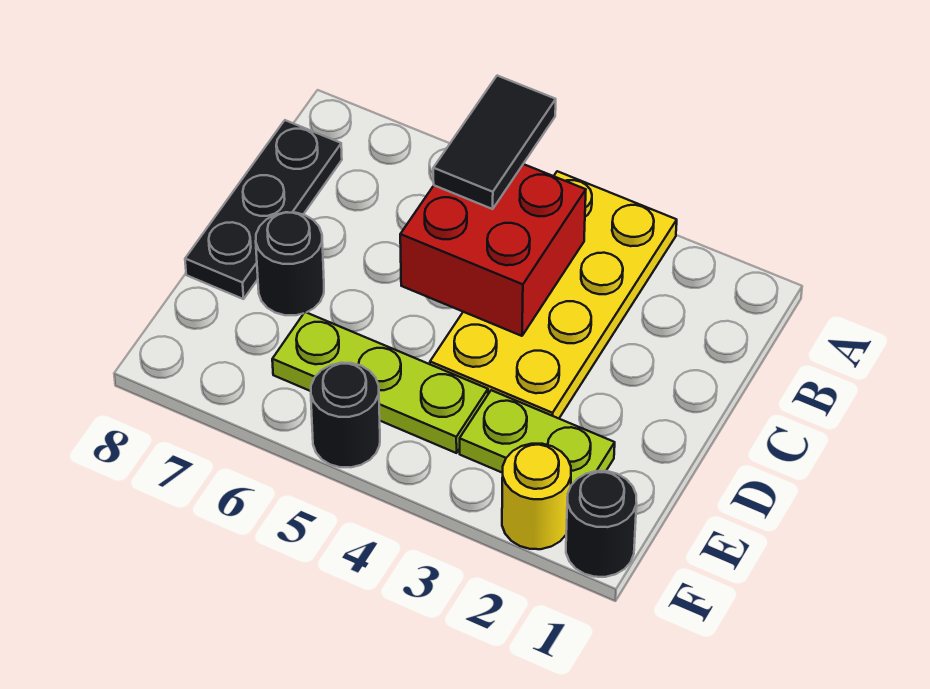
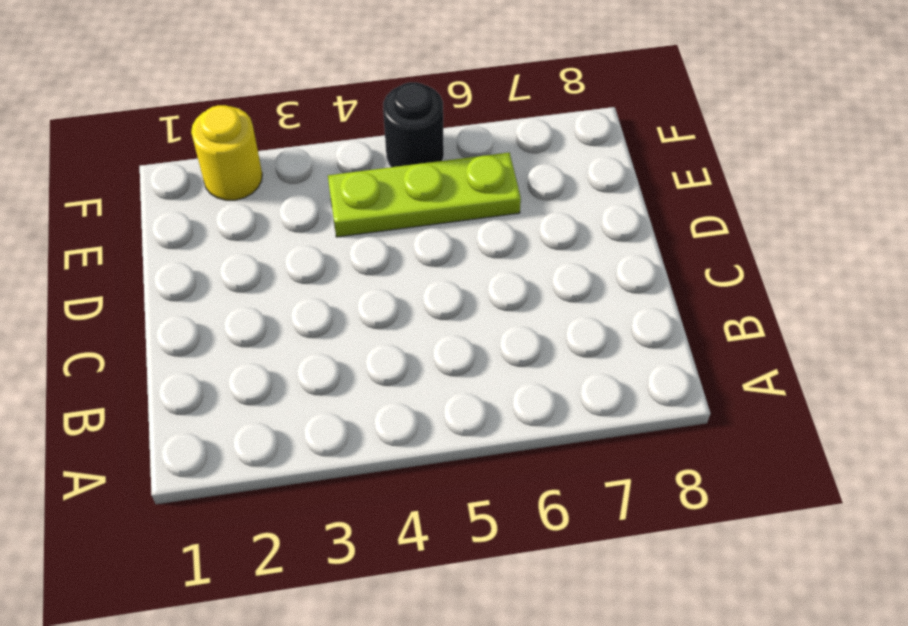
none -> yellow 2x4 plate [430,171,677,418]
none -> black 1x3 plate [185,120,342,299]

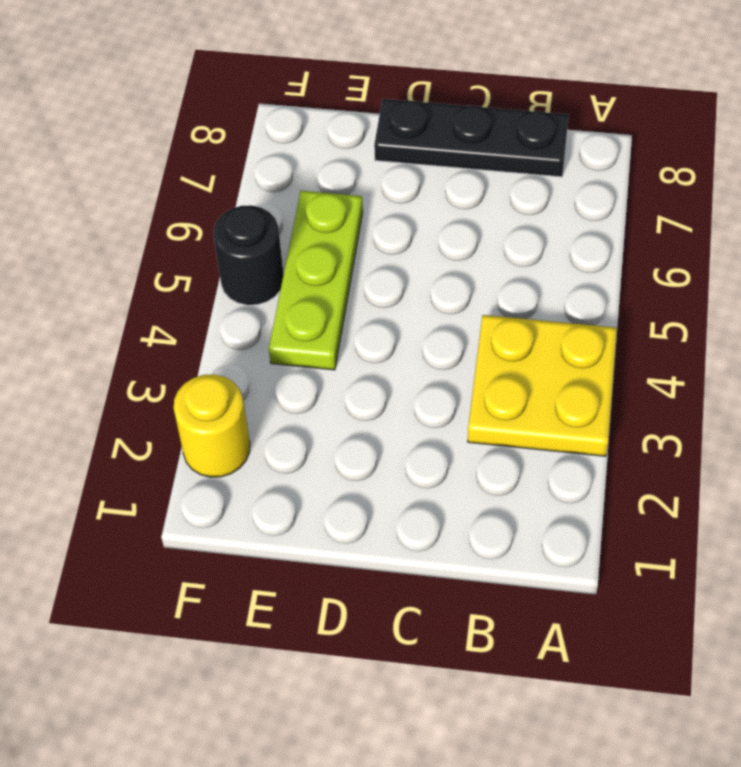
yellow 2x2 plate [468,315,617,456] -> yellow 2x4 plate [430,171,677,418]
none -> black 1x1 round brick [256,212,324,315]
none -> lime 1x2 plate [460,390,615,485]

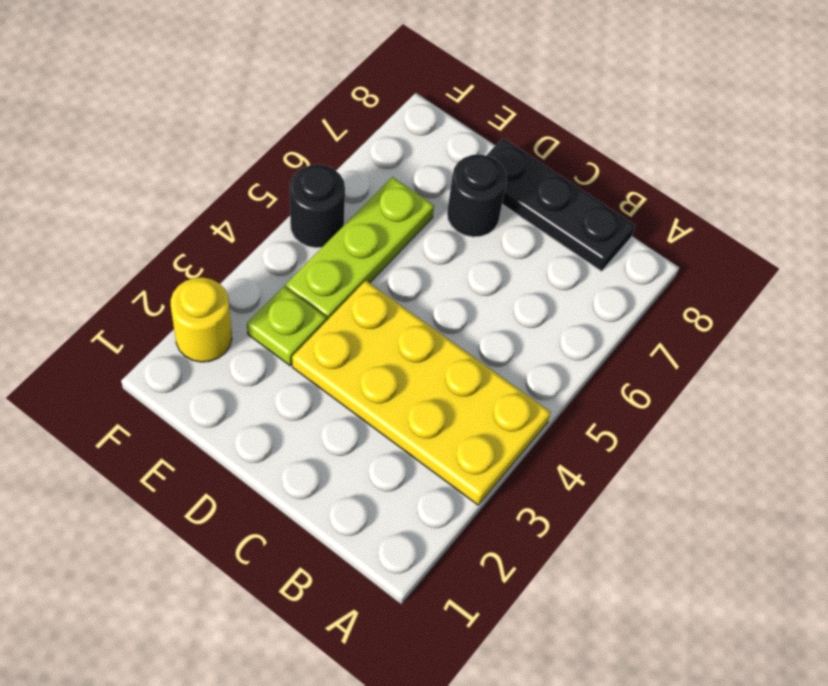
lime 1x1 plate [247,286,326,366] -> lime 1x2 plate [460,390,615,485]
none -> black 1x1 round brick [566,471,637,577]
none -> red 2x2 brick [400,164,586,336]

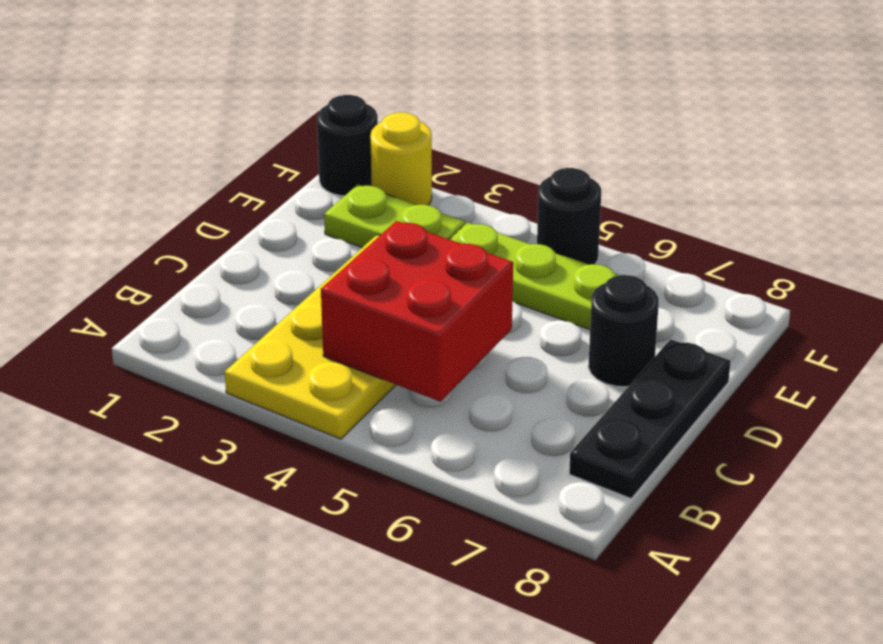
none -> black 1x2 tile [433,76,556,209]

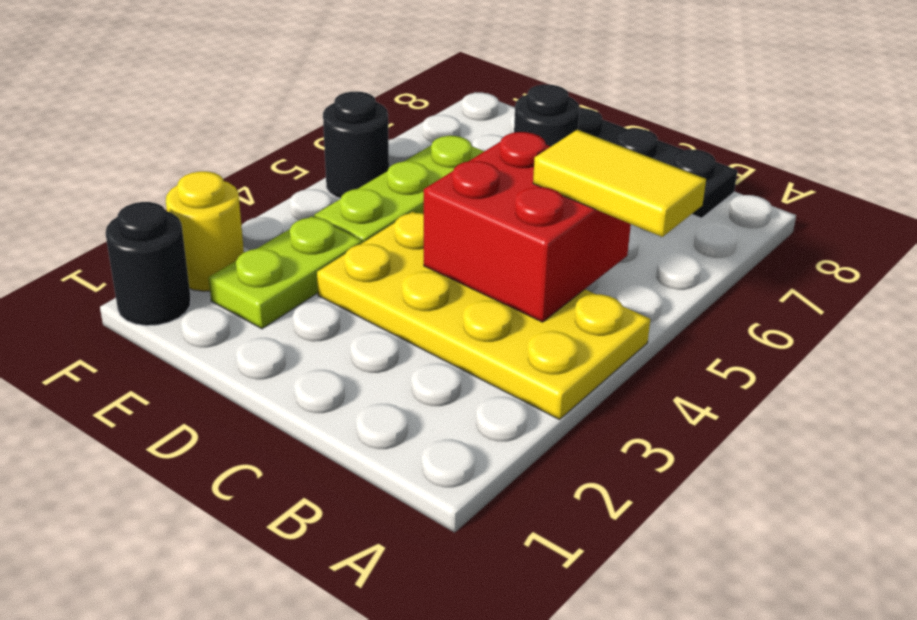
yellow 1x2 tile [533,130,706,237] -> black 1x2 tile [433,76,556,209]

